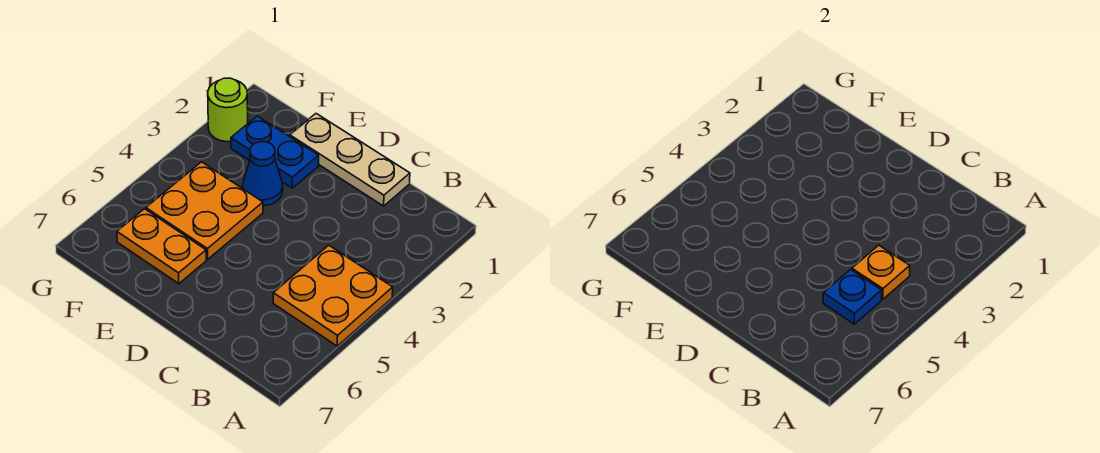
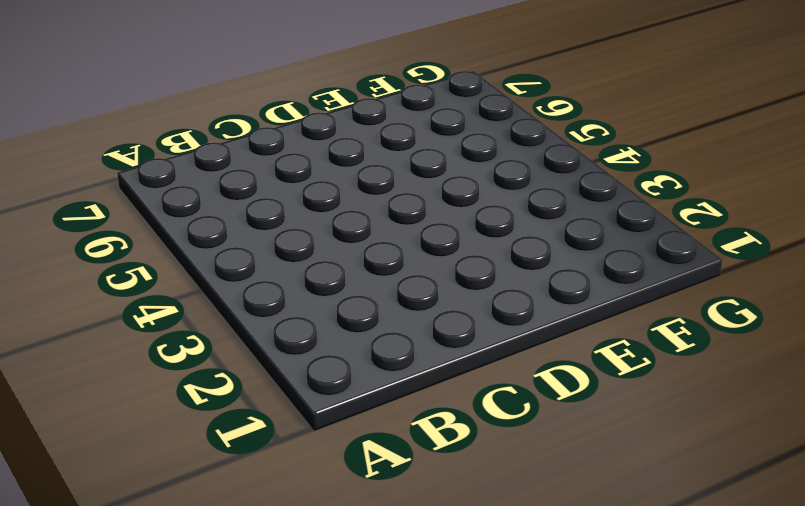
none -> orange 2x2 plate [273,245,393,346]
none -> tan 1x3 plate [290,114,410,206]

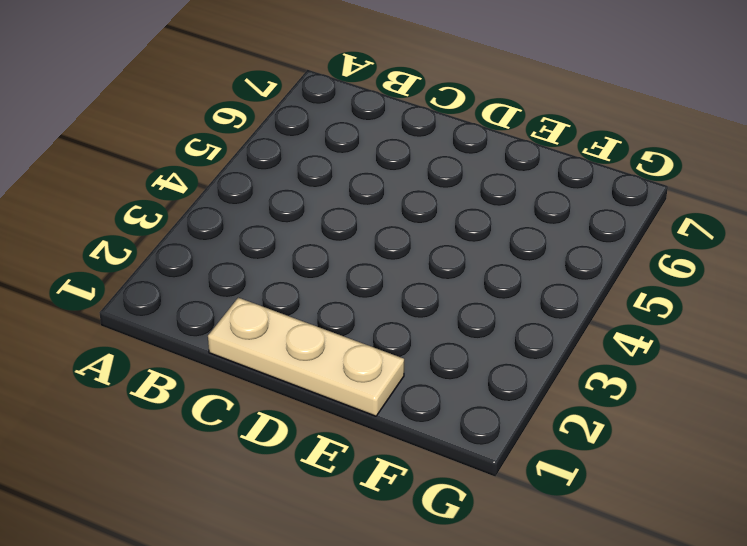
none -> orange 2x2 plate [273,245,393,346]
none -> blue 1x2 plate [231,116,319,188]

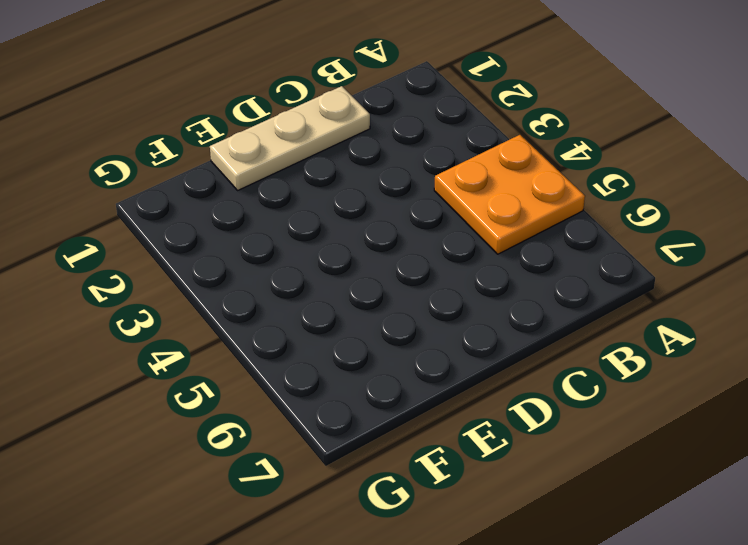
none -> blue 1x2 plate [231,116,319,188]
none -> blue 1x1 cone [243,142,283,206]

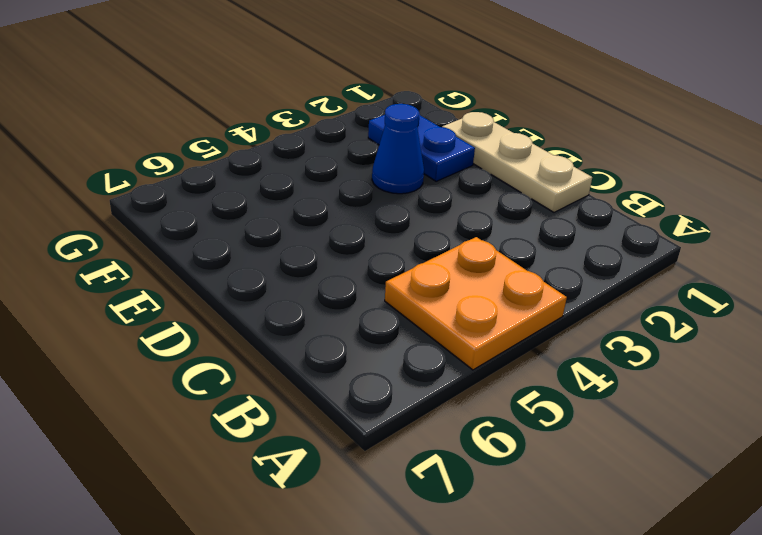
none -> orange 2x2 plate [146,162,263,259]
none -> orange 1x2 plate [117,209,206,284]

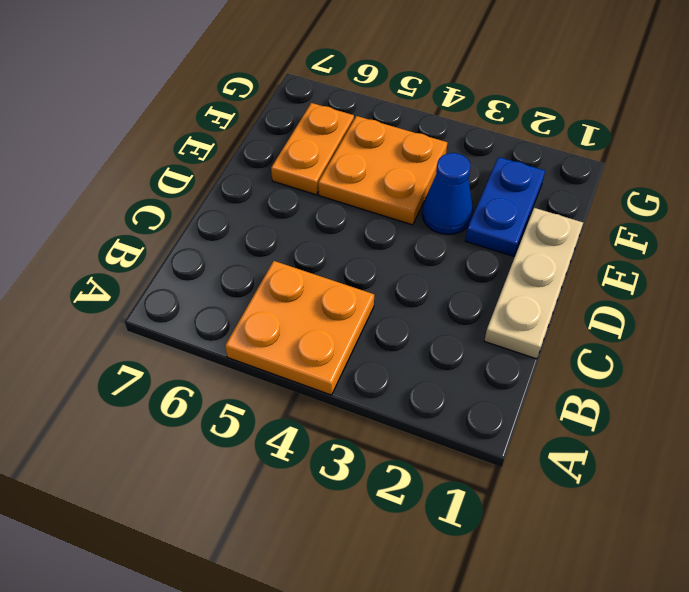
none -> lime 1x1 round brick [208,78,248,142]
none -> orange 1x1 plate [852,245,910,299]

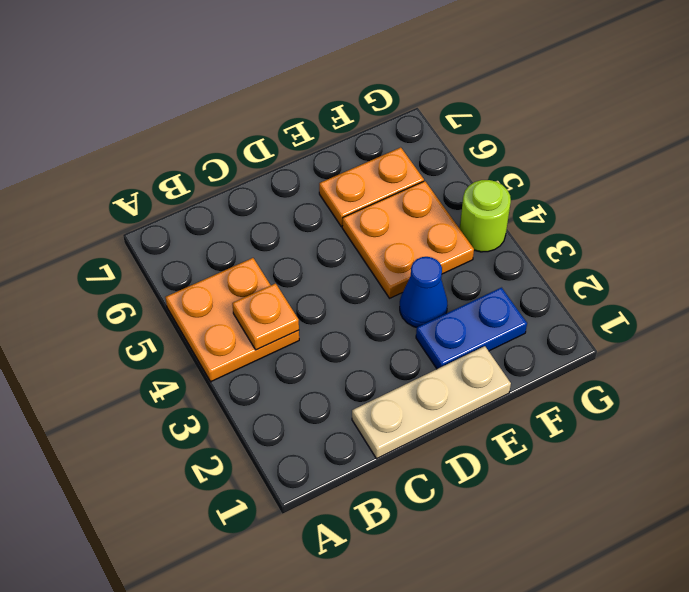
lime 1x1 round brick [460,180,511,252] -> lime 1x1 round brick moved to [208,78,248,142]
none -> blue 1x1 plate [823,270,882,324]

